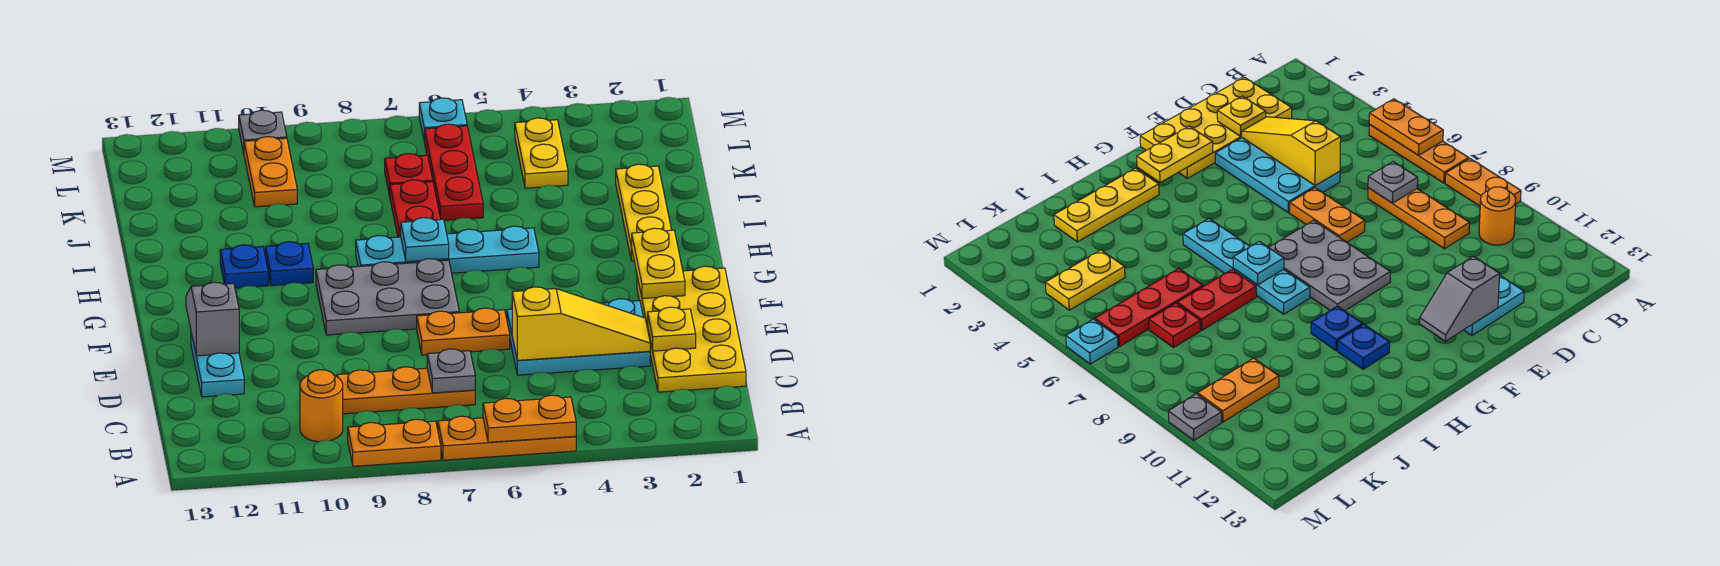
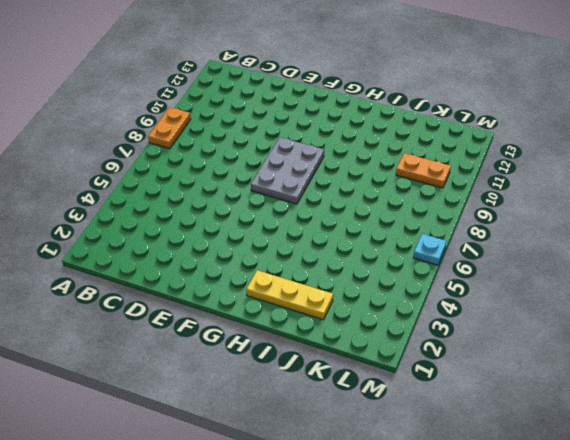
none -> orange 1x3 plate [438,416,576,460]
none -> orange 1x1 round brick [300,370,343,442]
none -> yellow 2x4 plate [637,266,746,392]

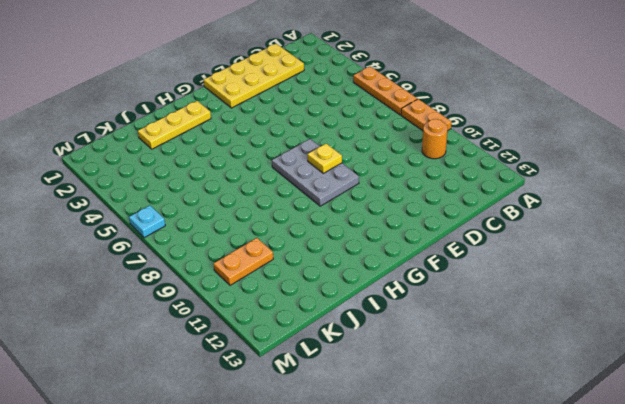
yellow 1x1 plate [307,144,342,173] -> yellow 1x1 plate moved to [648,307,696,351]
none -> orange 1x3 plate [337,367,475,414]
none -> cyan 2x3 plate [507,299,650,375]
none -> cyan 1x2 plate [191,333,244,397]

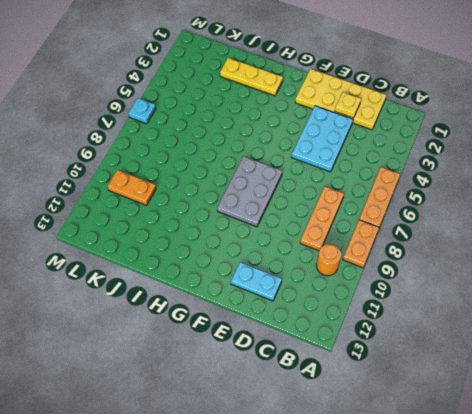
none -> orange 1x2 plate [417,308,510,355]
none -> cyan 1x4 plate [356,226,539,273]
none -> blue 1x1 plate [265,242,313,286]

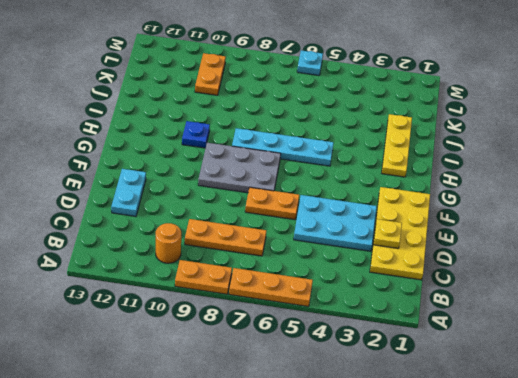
none -> blue 1x1 plate [220,245,268,288]
none -> red 1x2 plate [390,180,441,237]
none -> red 1x3 plate [425,124,483,220]

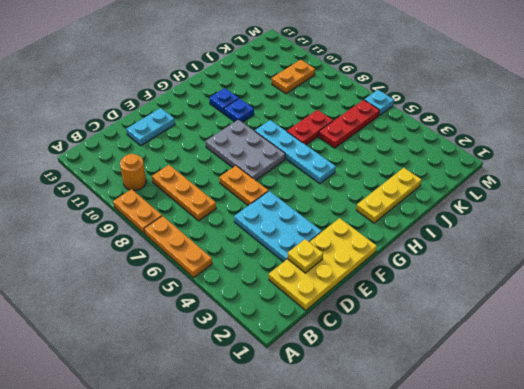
none -> yellow 1x2 plate [515,118,568,188]
none -> red 1x1 plate [385,154,433,196]
none -> grey 1x1 plate [239,110,287,153]

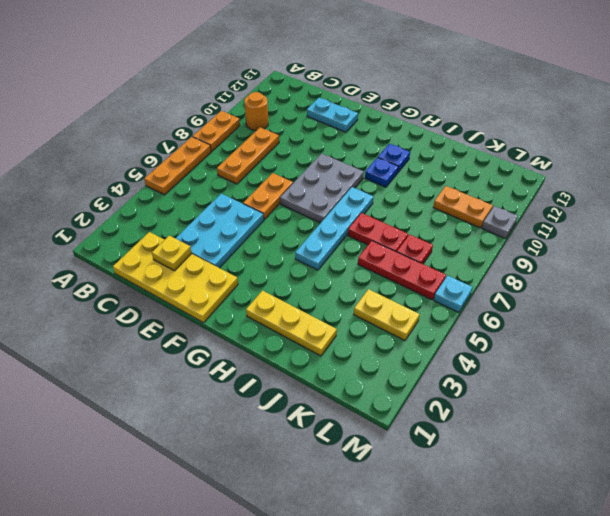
none -> orange 1x2 plate [483,395,576,442]
none -> grey 1x1 plate [427,349,475,393]
none -> yellow 1x3 slope [512,287,650,360]

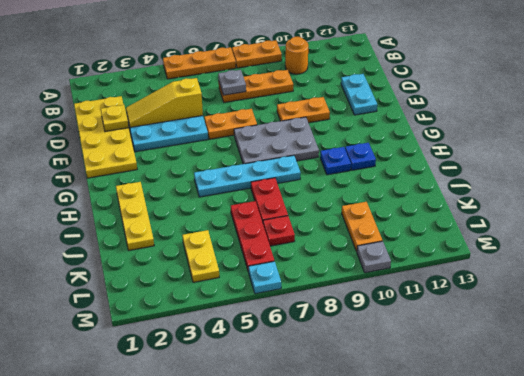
orange 1x2 plate [277,97,330,123] -> orange 1x2 plate moved to [483,395,576,442]
none -> grey 1x2 slope [186,282,239,356]
none -> yellow 1x2 plate [631,228,685,299]
none -> cyan 1x1 plate [400,218,449,262]

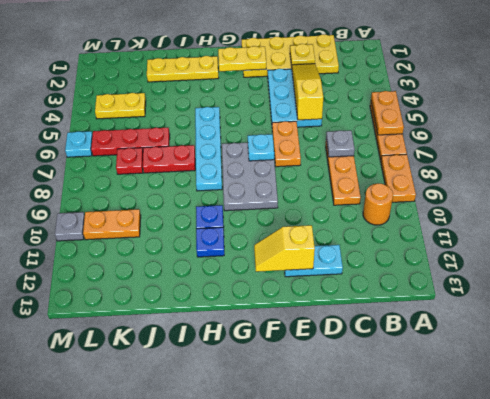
yellow 1x2 slope [254,225,315,272] -> grey 1x2 slope [186,282,239,356]
cyan 1x1 plate [248,134,274,161] -> cyan 1x1 plate moved to [400,218,449,262]

